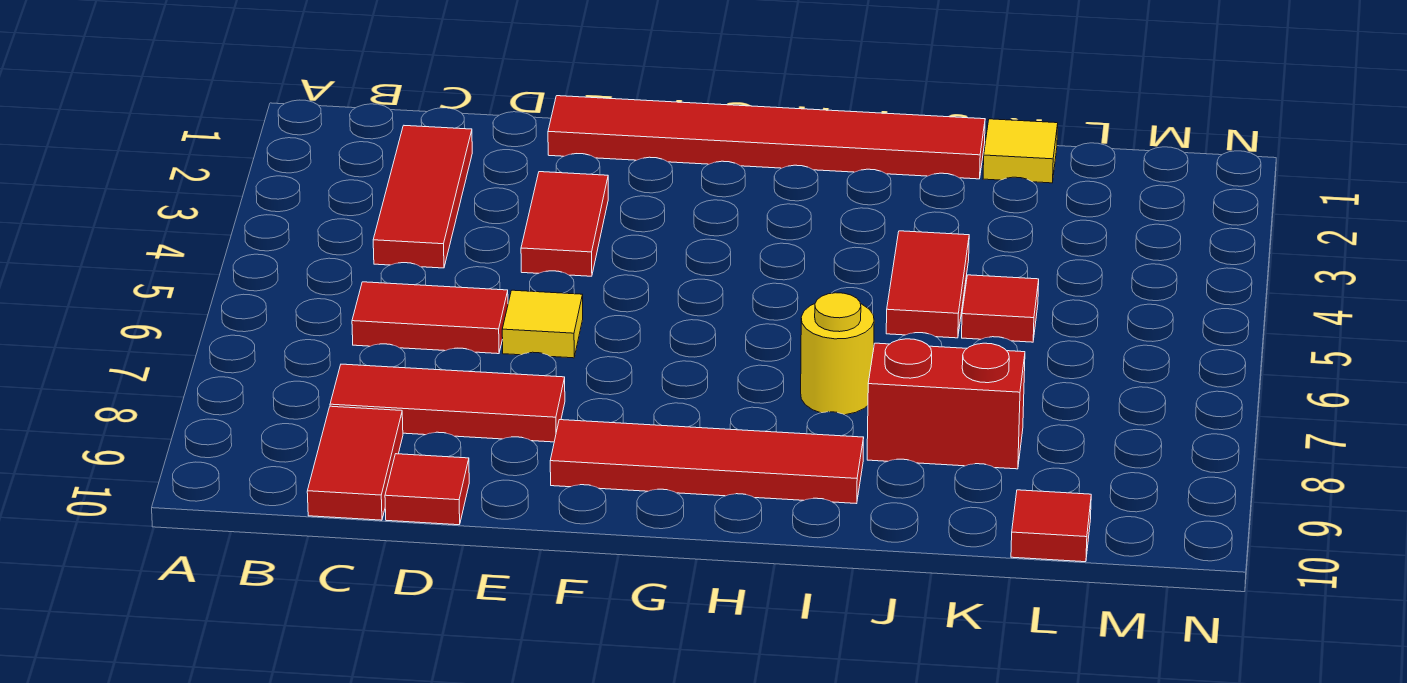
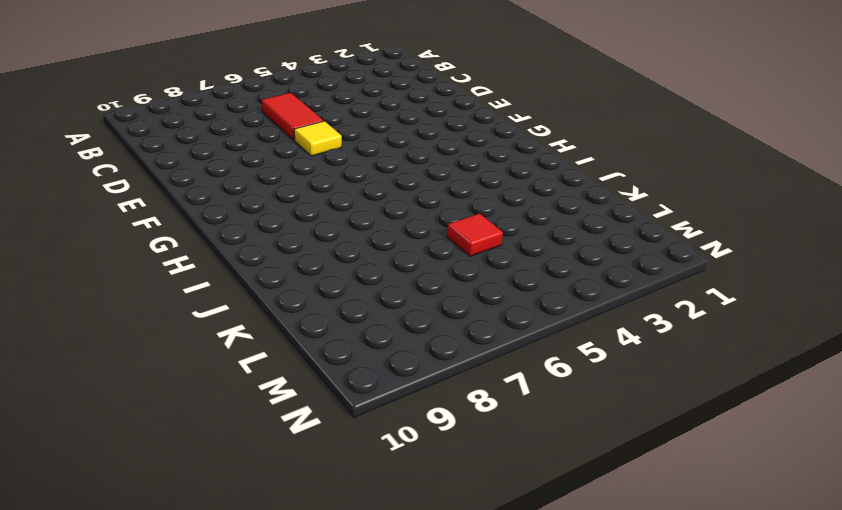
none -> red 1x3 tile [373,126,472,268]
none -> red 1x3 tile [330,364,565,442]
none -> red 1x2 tile [307,406,403,520]

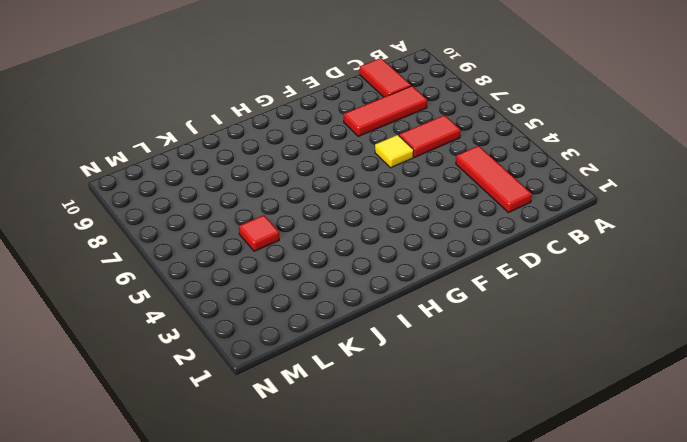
none -> red 1x1 tile [385,454,469,525]
none -> red 1x6 tile [548,96,985,179]
none -> red 1x2 tile [521,172,608,276]

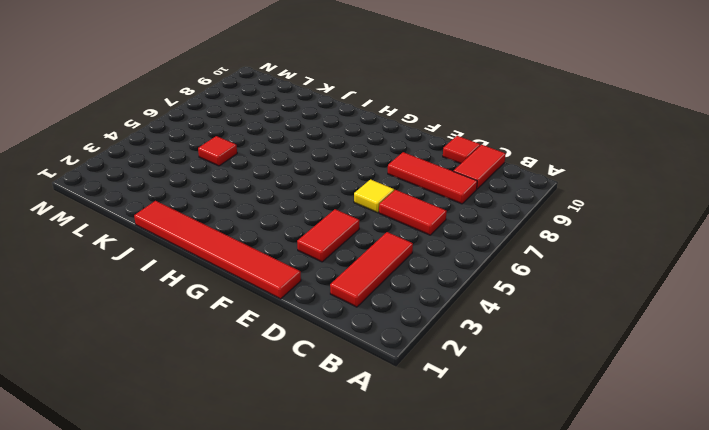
none -> red 1x4 tile [550,420,864,504]
none -> yellow 1x1 round brick [801,293,874,415]
none -> red 1x2 tile [886,231,969,338]

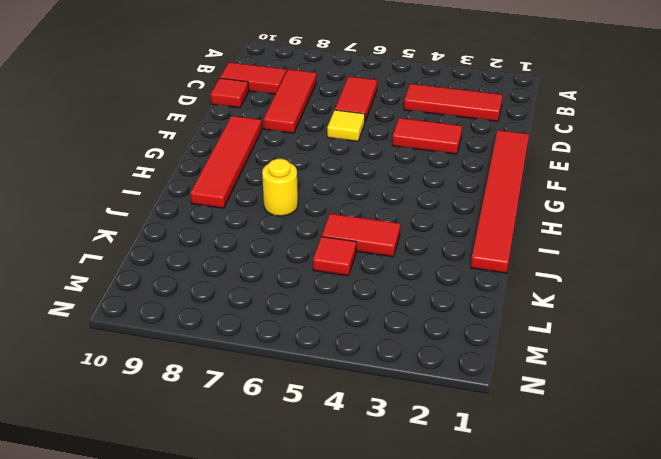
none -> red 1x2 brick [867,339,1025,469]
none -> yellow 1x1 tile [983,119,1058,183]
none -> red 1x1 tile [1011,490,1091,562]

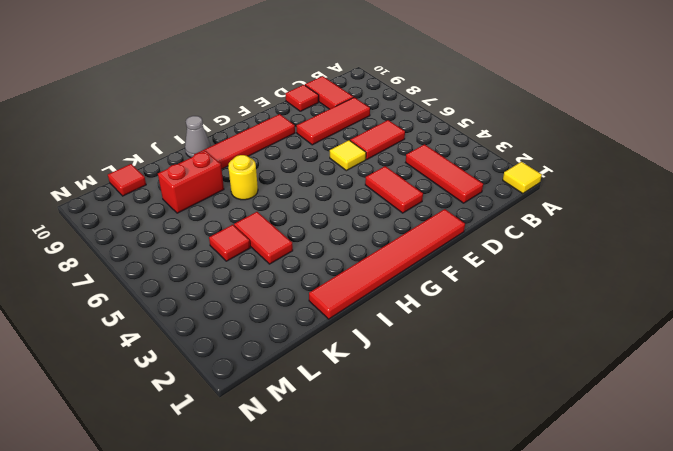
yellow 1x1 tile [503,162,542,194] -> yellow 1x1 tile moved to [983,119,1058,183]
grey 1x1 cone [185,116,210,157] -> none

